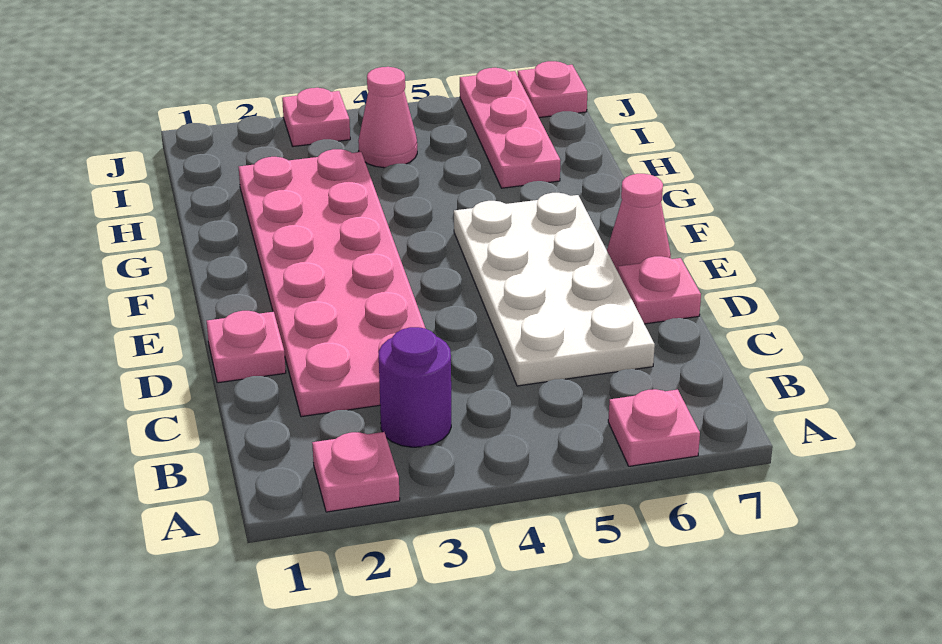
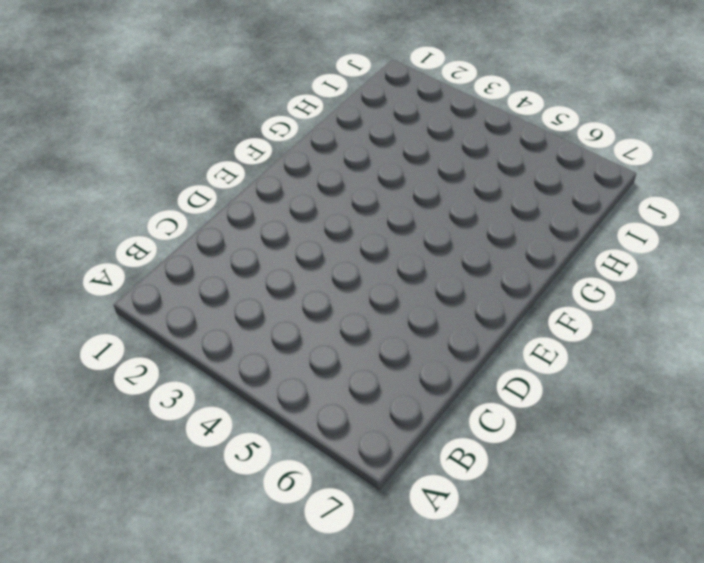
none -> pink 1x1 plate [312,432,400,512]
none -> pink 1x1 plate [608,389,700,466]
none -> purple 1x1 round brick [378,327,451,447]

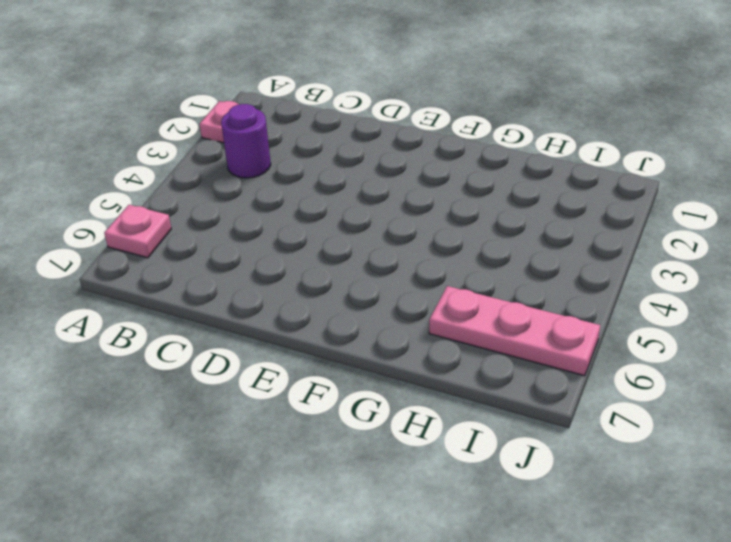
none -> pink 2x6 plate [239,149,426,417]
none -> white 2x4 plate [454,192,655,386]
none -> pink 1x1 plate [207,311,286,383]

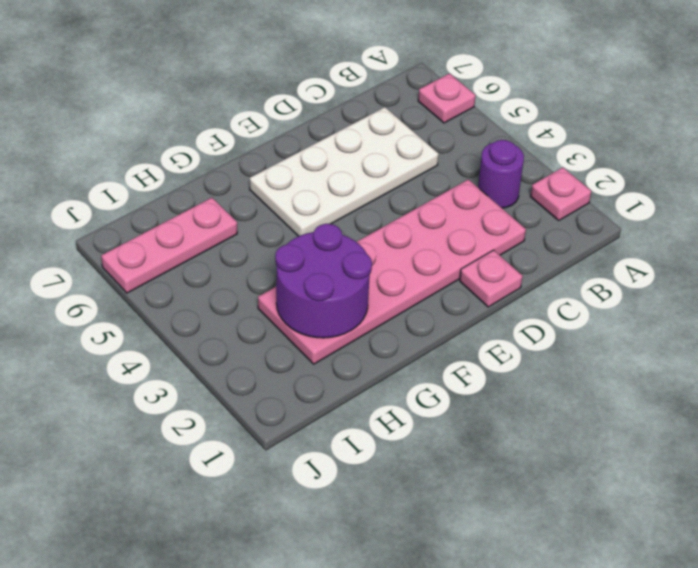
purple 2x2 round brick [275,224,372,338] -> none
none -> pink 1x1 plate [618,256,701,324]
none -> pink 1x1 cone [607,174,671,271]
none -> pink 1x1 cone [358,67,417,168]

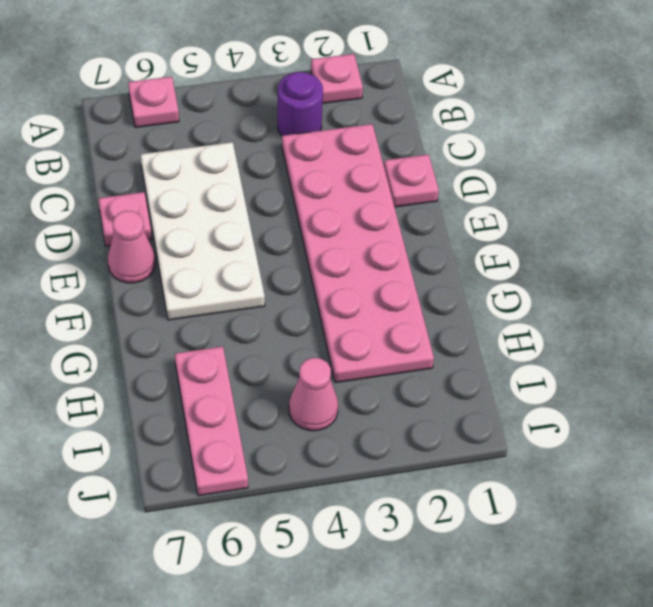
none -> pink 1x1 plate [282,88,350,146]
none -> pink 1x1 plate [518,61,587,118]

